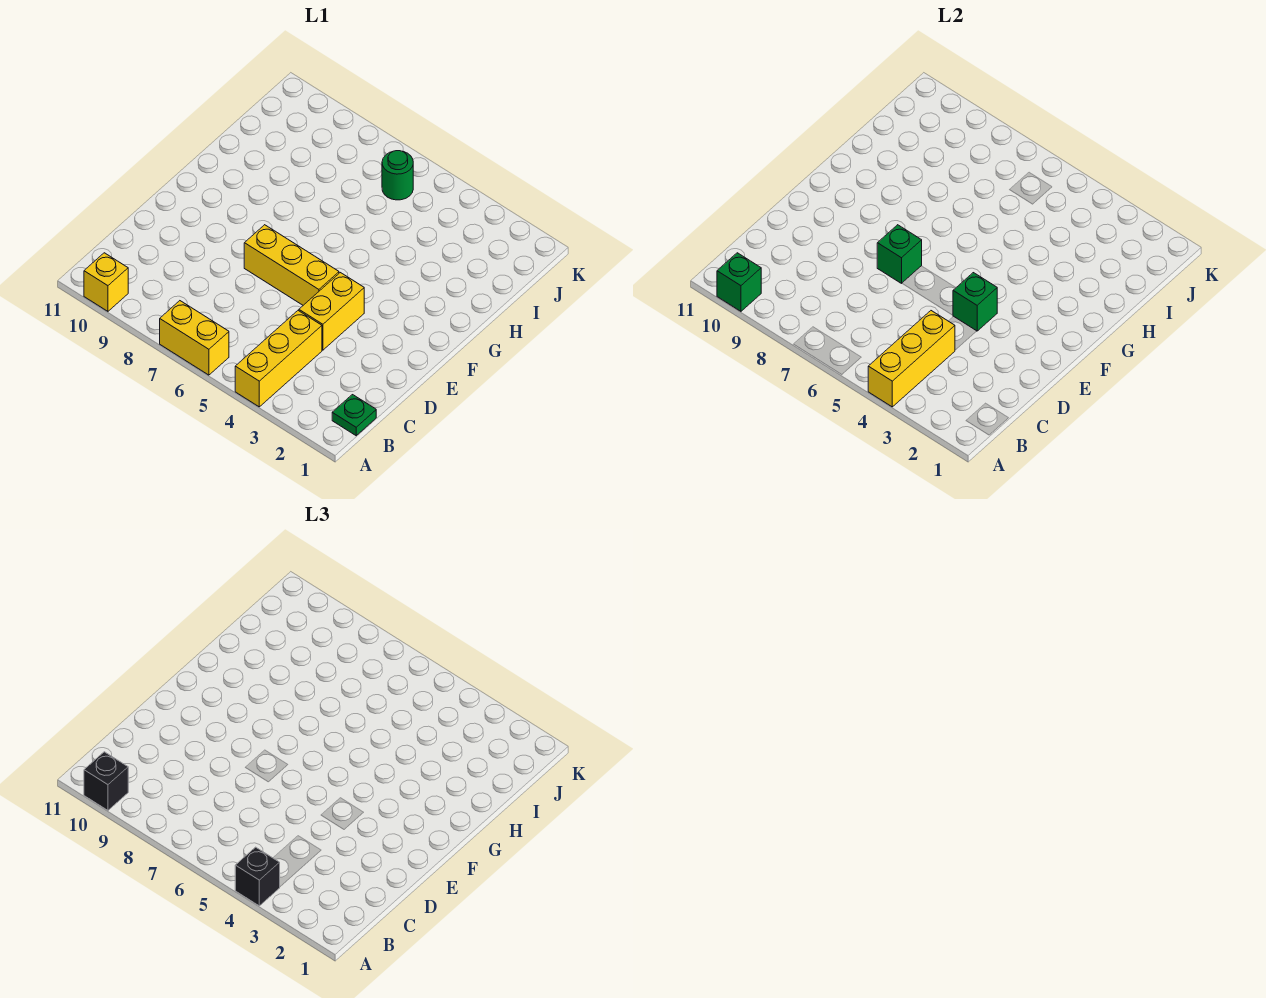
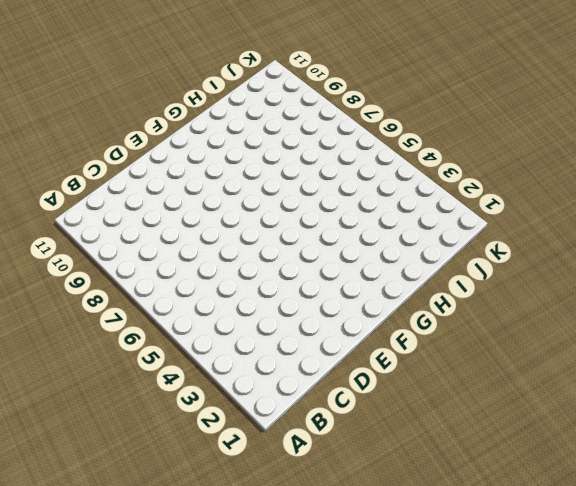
none -> yellow 1x3 brick [235,311,322,407]
none -> yellow 1x2 brick [160,301,229,375]
none -> yellow 1x1 brick [84,253,128,311]

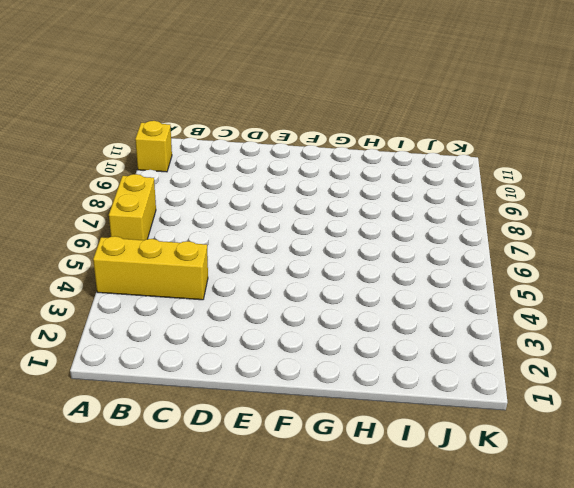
none -> green 1x1 plate [332,395,376,436]
none -> yellow 1x2 brick [299,273,364,350]
none -> yellow 1x3 brick [244,225,339,305]

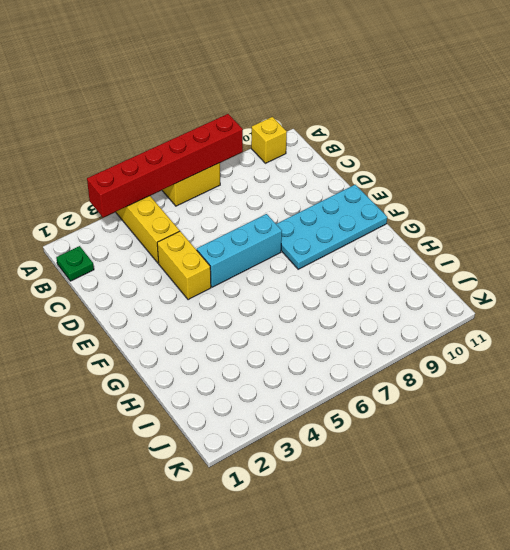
red 1x6 brick [87,114,243,217] -> yellow 1x3 brick [868,311,955,407]
cyan 1x3 brick [197,214,282,287] -> yellow 1x3 brick [244,225,339,305]
cyan 2x4 plate [276,185,387,269] -> none
none -> green 1x1 round brick [382,151,413,200]
none -> green 1x1 brick [717,253,761,311]
none -> green 1x1 brick [953,273,997,331]

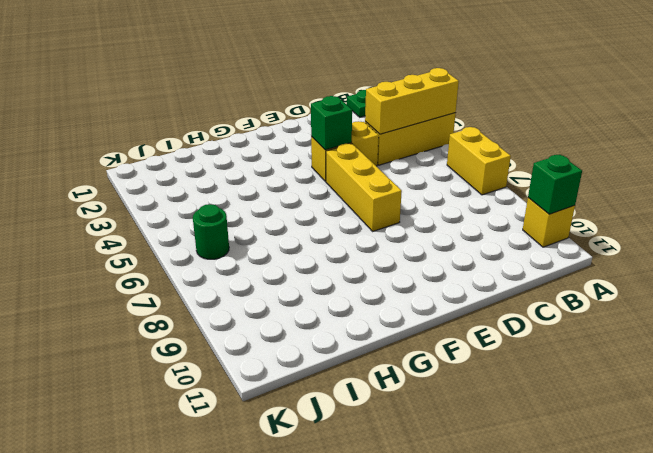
none -> green 1x1 brick [877,225,922,283]
none -> black 1x1 brick [235,847,280,906]
none -> black 1x1 brick [84,752,128,810]

